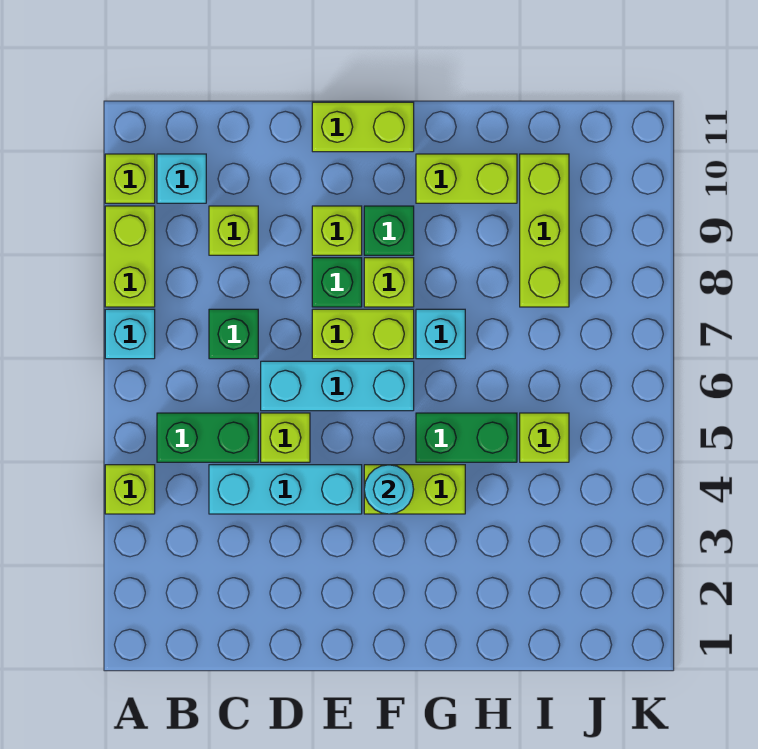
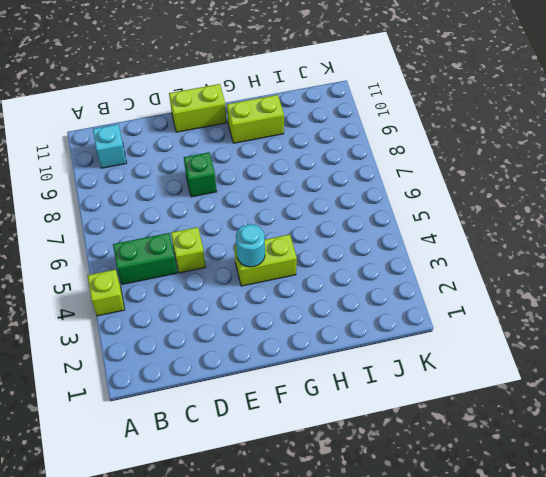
none -> cyan 1x1 brick [105,309,155,359]
none -> lime 1x2 brick [105,206,155,307]
none -> lime 1x1 brick [105,154,155,203]

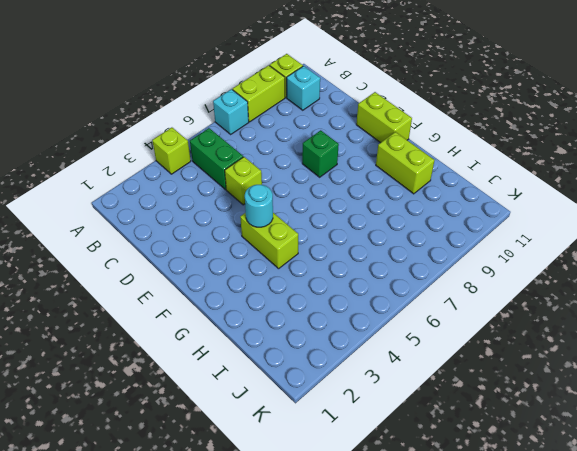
none -> cyan 1x3 brick [209,465,362,514]
none -> green 1x1 brick [209,309,258,359]
none -> lime 1x1 brick [209,206,258,255]

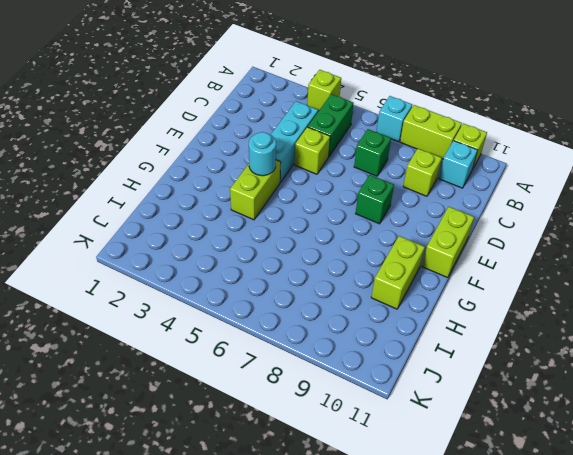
none -> cyan 1x3 brick [261,361,414,411]
none -> lime 1x2 brick [312,309,414,359]
none -> lime 1x1 brick [312,206,362,255]

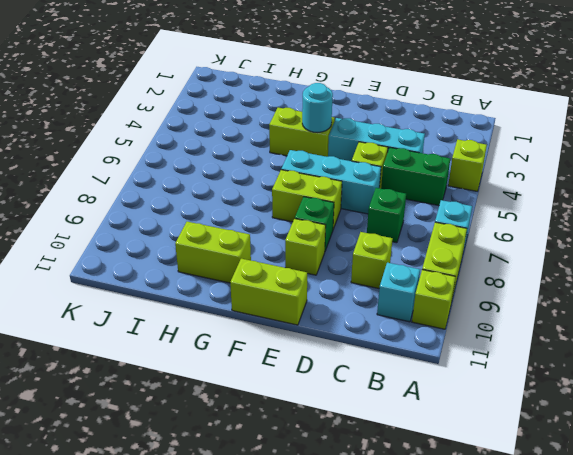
none -> lime 1x1 brick [364,258,414,307]
none -> green 1x1 brick [364,206,414,255]
none -> green 1x2 brick [416,413,517,462]

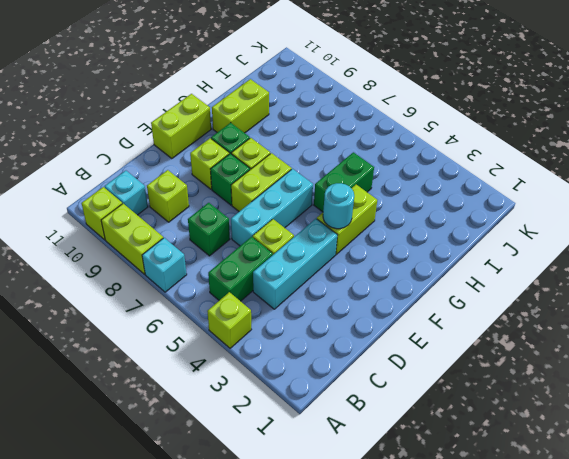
none -> cyan 1x1 brick [416,309,465,359]
none -> lime 1x1 brick [520,413,569,462]
none -> lime 1x3 brick [520,154,569,307]

